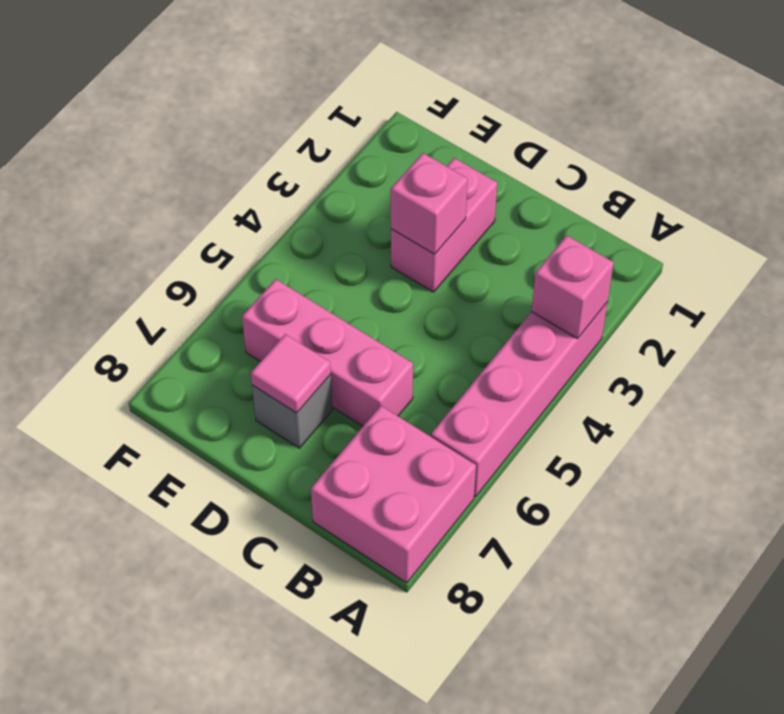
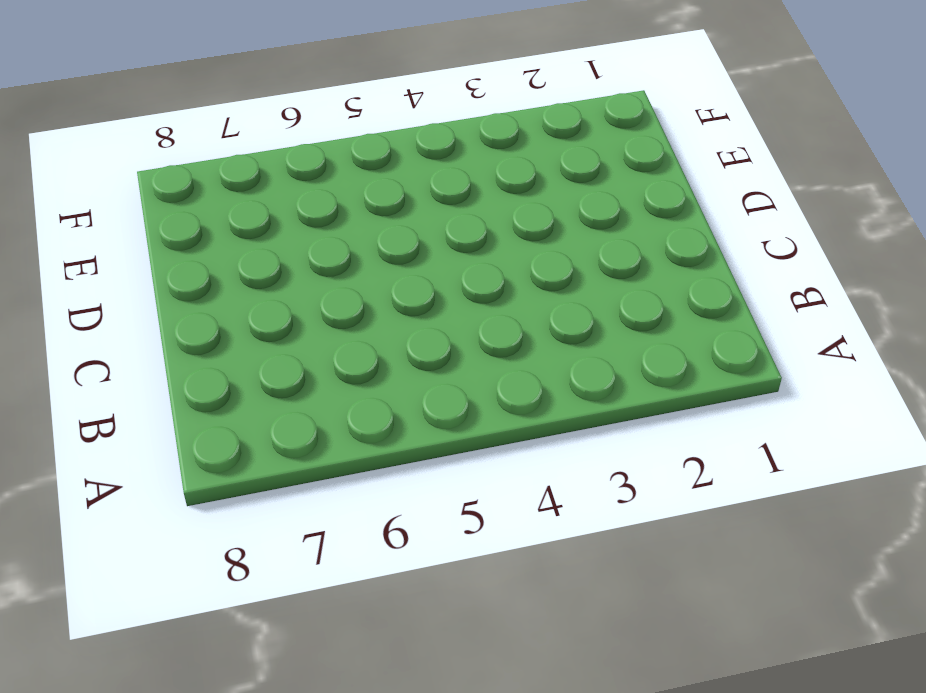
none -> pink 1x4 brick [431,302,608,497]
none -> pink 2x2 brick [311,406,476,583]

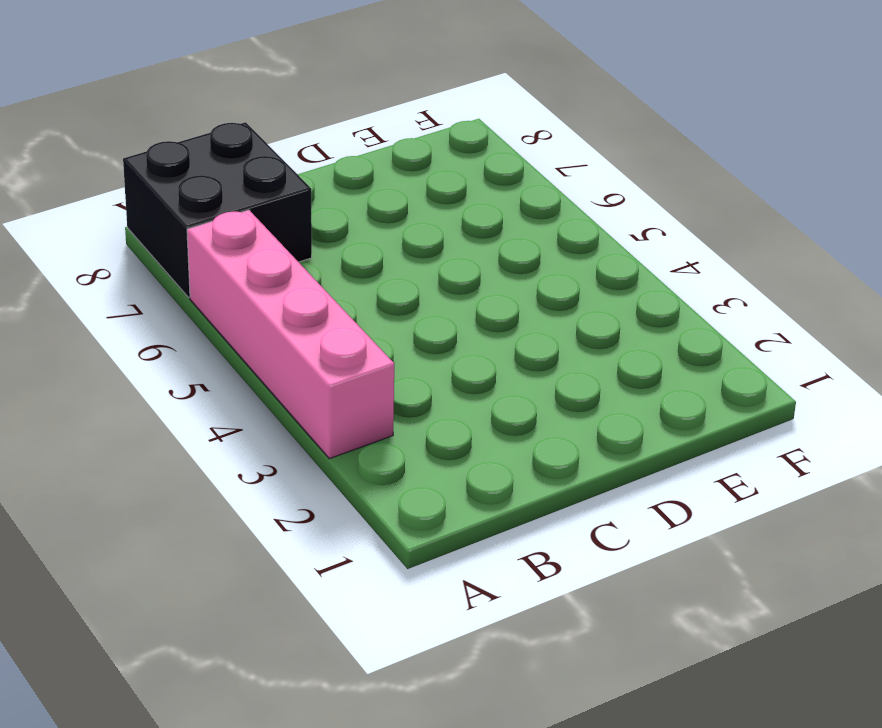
black 2x2 brick [123,122,312,297] -> pink 2x2 brick [311,406,476,583]
none -> pink 1x3 brick [242,279,413,426]
none -> pink 1x2 brick [391,158,497,292]

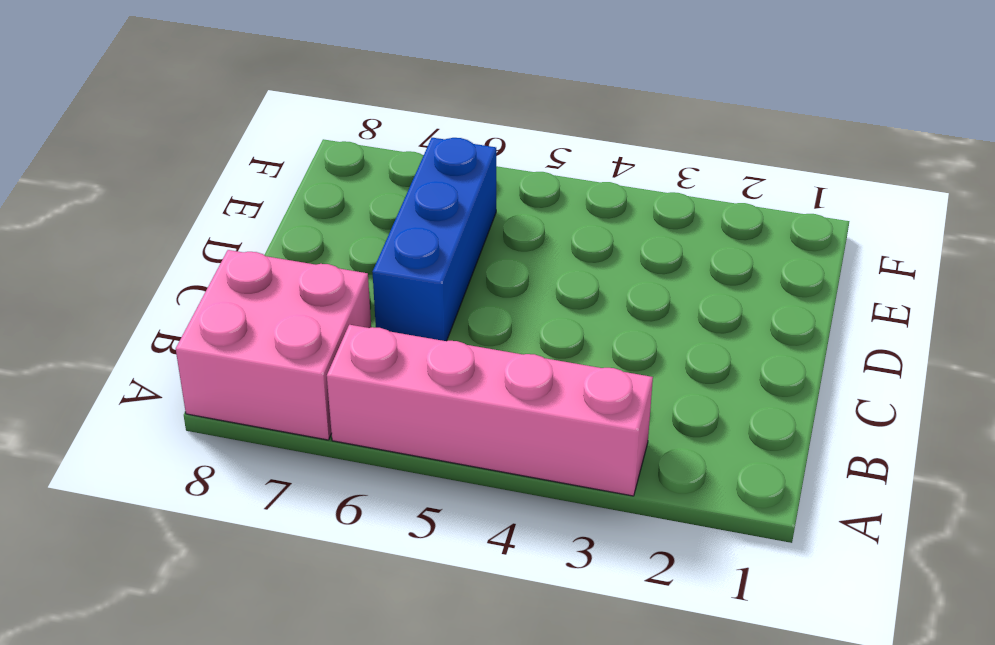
blue 1x3 brick [373,138,496,341] -> pink 1x3 brick [242,279,413,426]
none -> pink 1x2 brick [391,158,497,292]
none -> grey 1x1 brick [252,374,332,448]

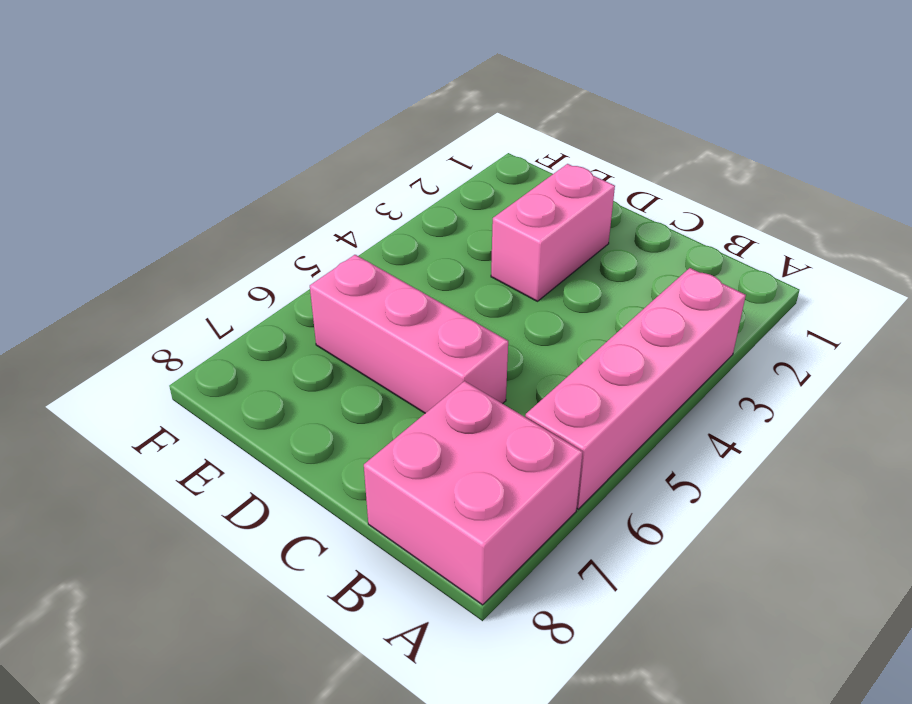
none -> grey 1x1 brick [252,374,332,448]
none -> pink 1x1 brick [531,235,614,339]

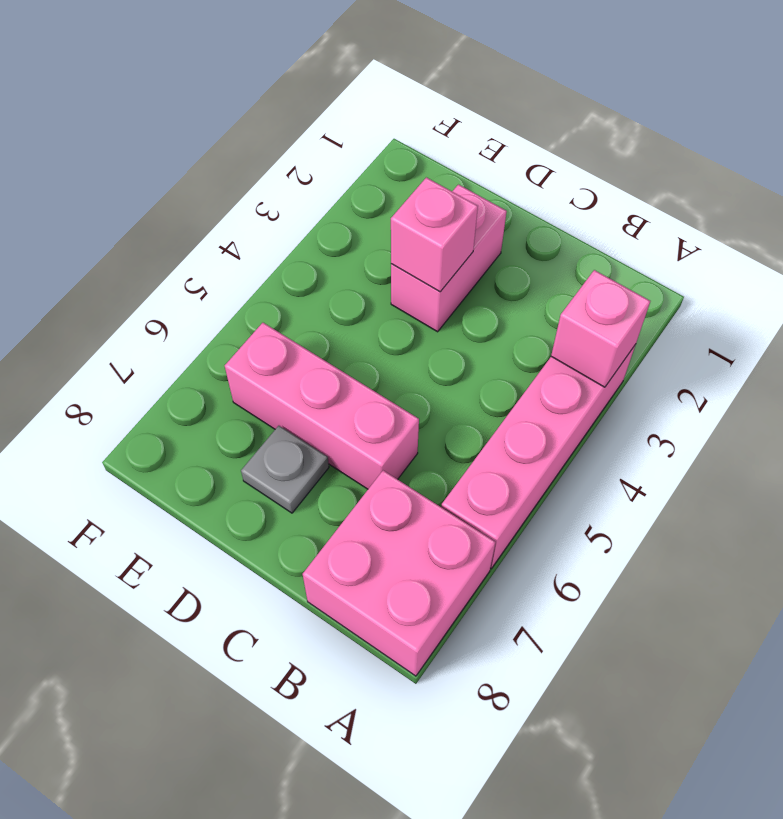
grey 1x1 plate [241,426,329,513] -> grey 1x1 brick [252,374,332,448]
none -> pink 1x1 tile [251,334,331,413]

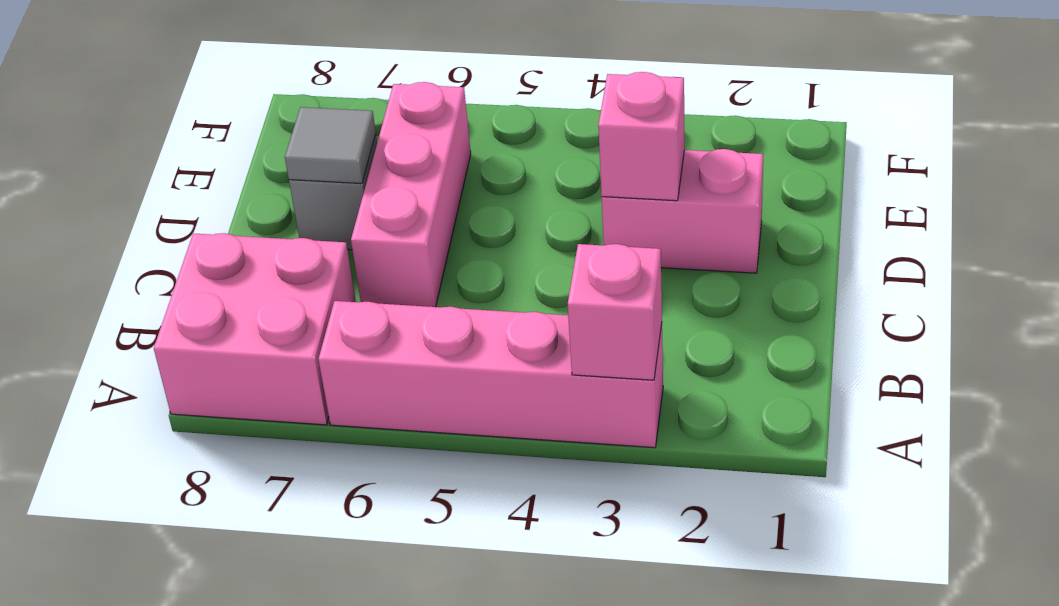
grey 1x1 tile [285,107,376,184] -> pink 1x1 tile [251,334,331,413]

